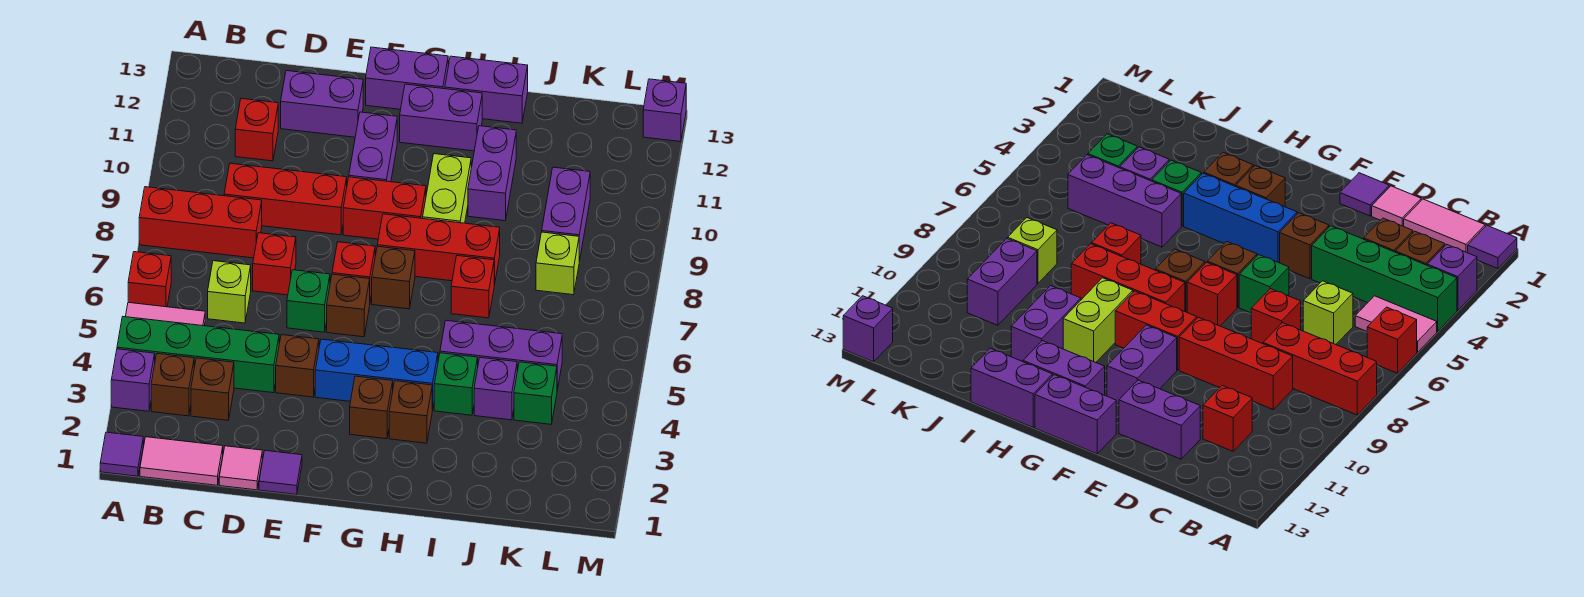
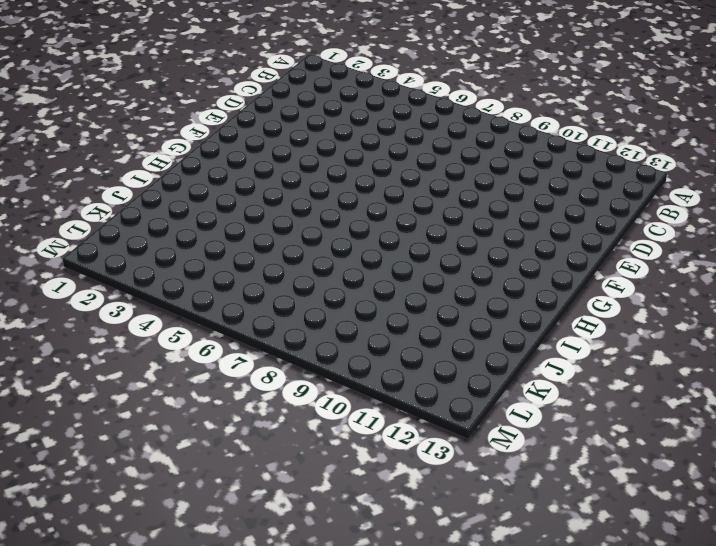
none -> purple 1x1 tile [100,432,143,476]
none -> purple 1x1 brick [111,349,155,411]
none -> green 1x4 brick [117,317,279,393]
none -> pink 1x2 tile [126,302,205,326]

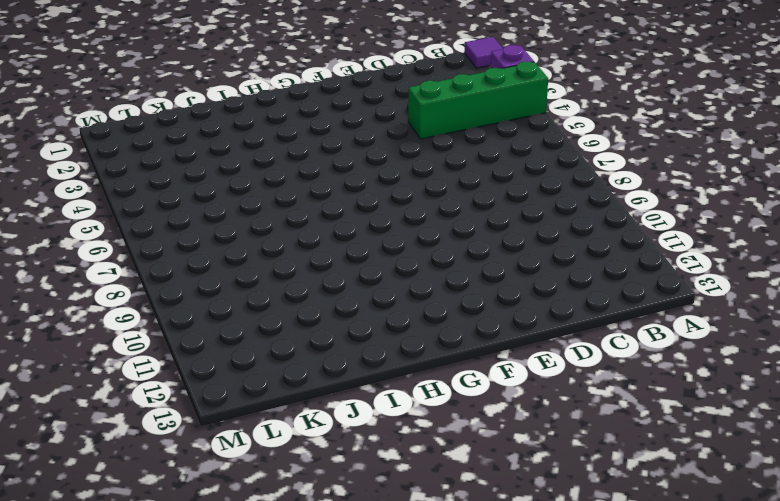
none -> pink 1x2 tile [126,302,205,326]
none -> red 1x1 brick [128,252,171,307]
none -> red 1x3 brick [139,187,262,258]
none -> pink 1x2 tile [140,437,223,485]

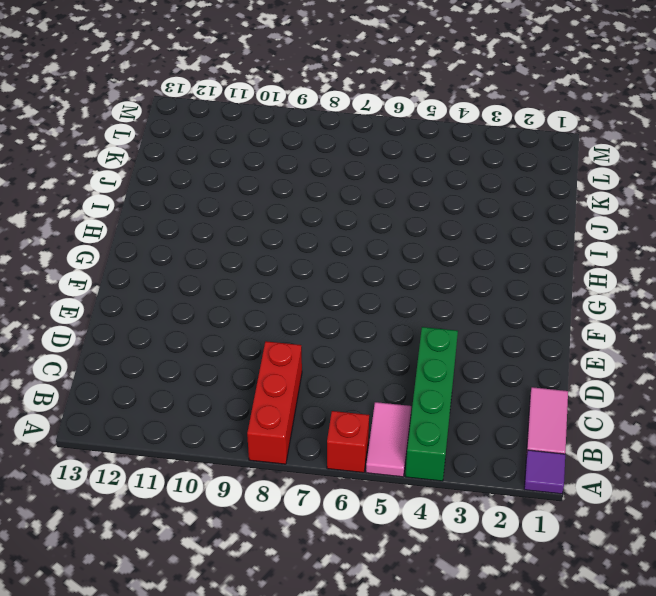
none -> purple 1x1 brick [111,349,155,411]
none -> brown 1x1 brick [151,354,194,416]
none -> brown 1x1 brick [191,358,234,420]
none -> lime 1x1 brick [208,261,251,323]

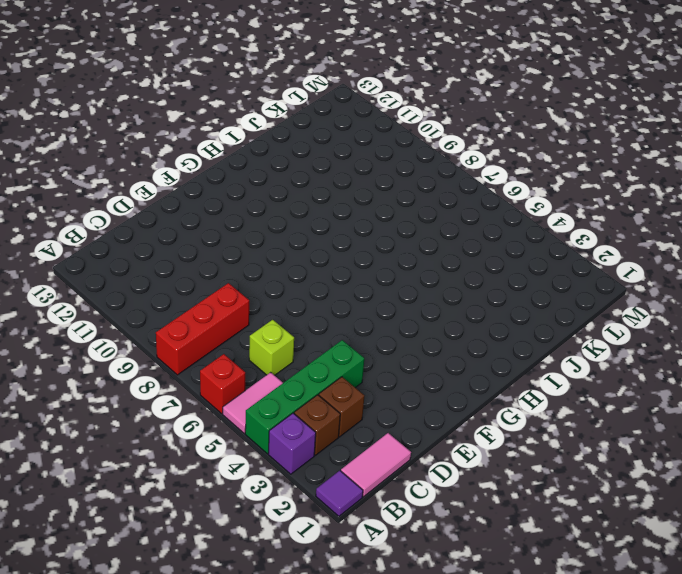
none -> red 1x3 brick [224,163,347,235]
none -> red 1x1 brick [235,98,278,161]
none -> pink 1x1 tile [219,446,262,490]
none -> red 1x1 brick [253,233,296,295]

